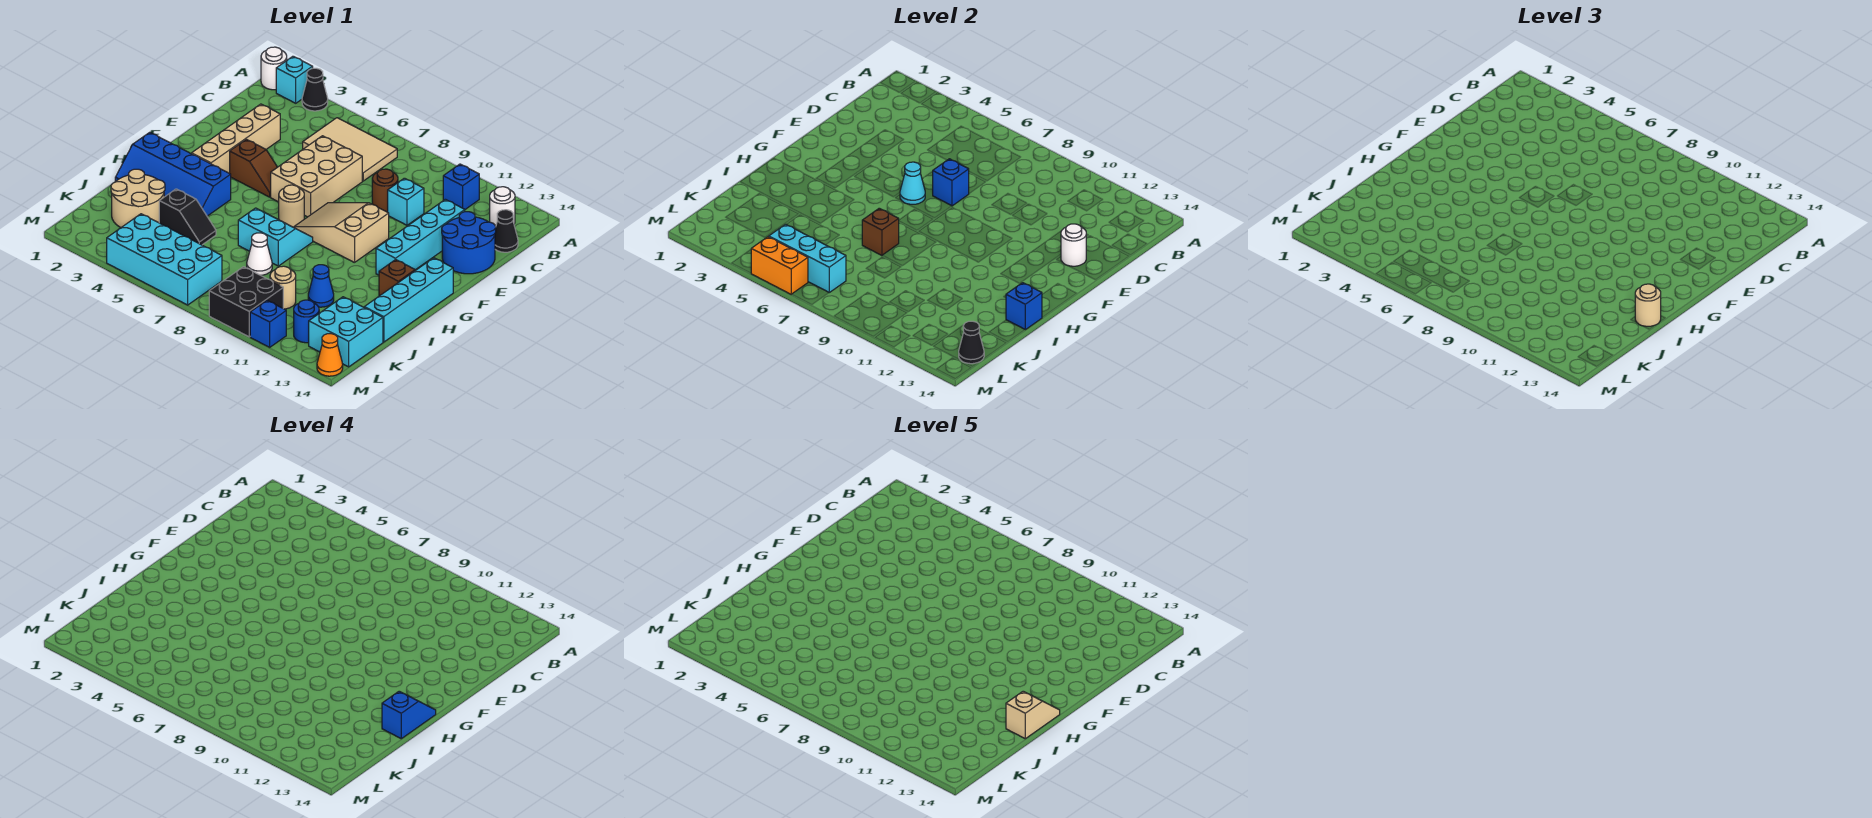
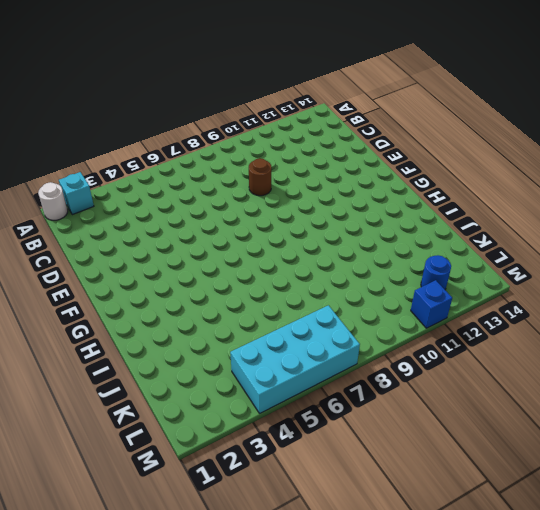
none -> black 1x1 cone [302,68,328,111]
none -> tan 2x3 tile [303,118,397,181]
none -> blue 1x1 brick [443,164,479,209]
none -> white 1x1 round brick [490,187,515,226]

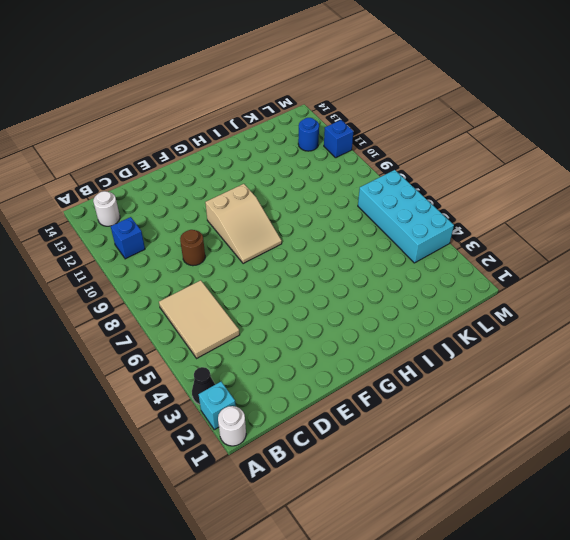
none -> black 1x1 cone [495,210,518,252]
none -> tan 1x4 brick [192,104,280,173]
none -> tan 2x3 brick [271,136,362,217]
none -> cyan 1x1 brick [388,178,424,225]

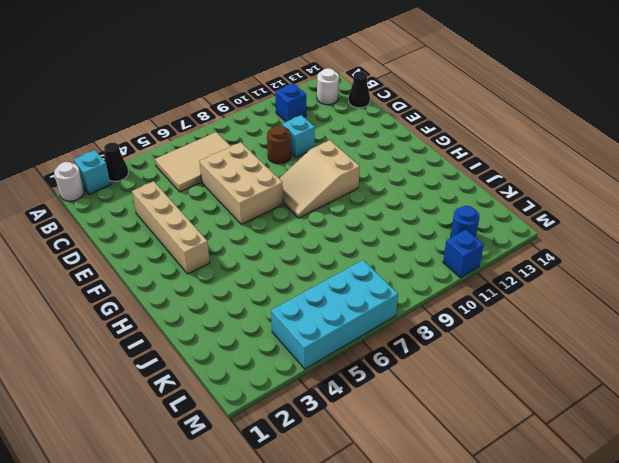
none -> cyan 1x4 brick [376,199,465,275]
none -> blue 2x2 round brick [442,212,496,274]
none -> brown 1x2 slope [230,139,277,197]
none -> tan 1x1 round brick [279,185,304,228]

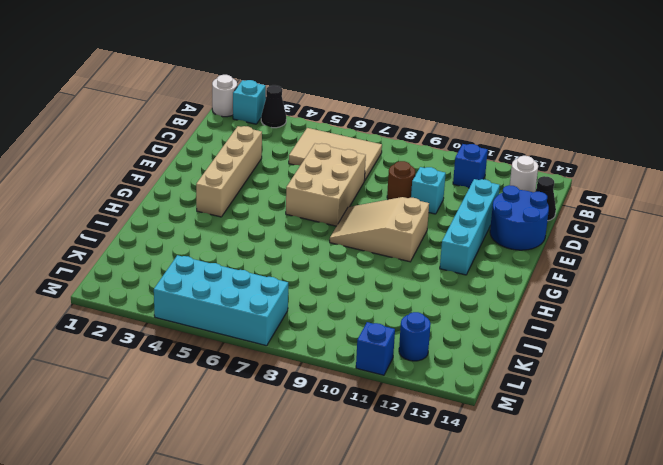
none -> brown 1x2 slope [230,139,277,197]
none -> tan 1x1 round brick [279,185,304,228]
none -> cyan 1x4 brick [364,258,453,342]
none -> blue 2x4 slope [115,132,231,216]

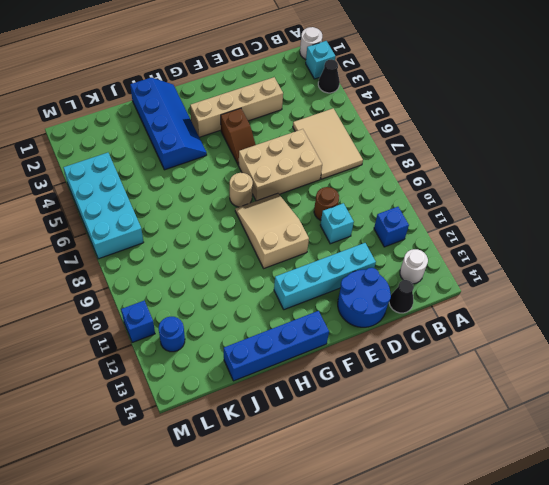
blue 1x4 brick [224,311,329,381] -> cyan 1x4 brick [364,258,453,342]
blue 2x4 slope [130,78,207,170] -> blue 2x4 slope turned to [115,132,231,216]
none -> cyan 2x2 slope [238,208,313,266]
none -> brown 1x1 brick [379,260,415,296]
none -> tan 2x2 round brick [111,169,165,227]
none -> black 1x2 slope [159,189,216,245]

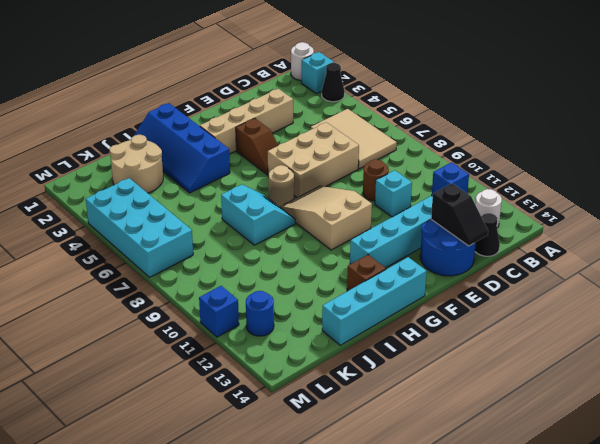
black 1x2 slope [431,183,488,246] -> black 1x2 slope moved to [159,189,216,245]
none -> white 1x1 cone [247,233,272,275]
none -> blue 1x1 cone [308,265,334,307]
none -> tan 1x1 round brick [270,266,296,309]
none -> cyan 2x2 brick [309,297,383,367]

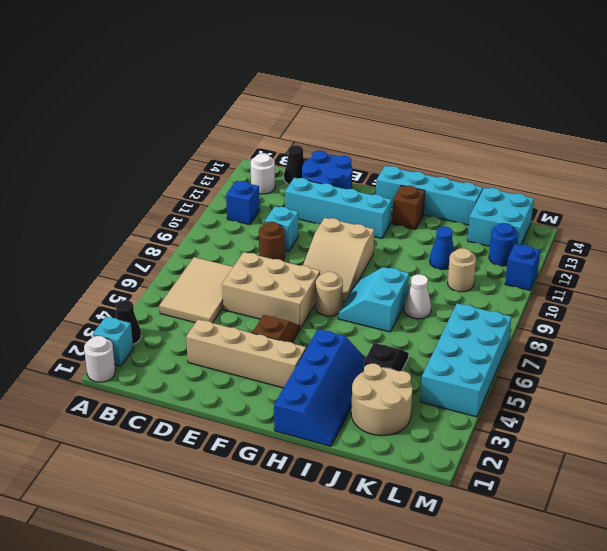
none -> black 2x2 brick [209,267,283,337]
none -> orange 1x1 cone [317,334,343,376]
none -> blue 1x1 brick [933,159,969,206]
none -> white 1x1 round brick [1061,224,1086,266]

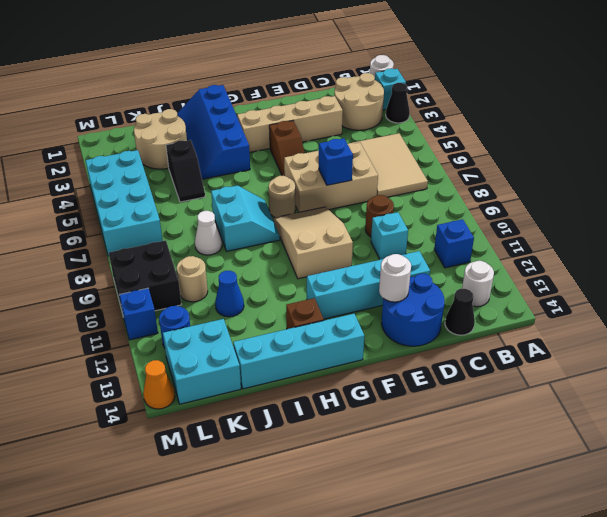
tan 2x2 round brick [334,73,384,130] -> none
none -> cyan 1x1 cone [900,162,925,204]
none -> brown 1x1 brick [862,208,899,255]
none -> blue 1x1 brick [1006,283,1042,330]
none -> cyan 1x3 brick [769,224,846,292]

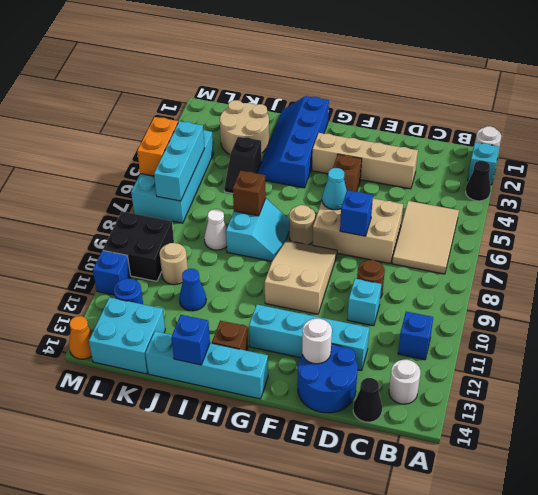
none -> black 1x1 cone [959,321,984,364]
none -> tan 1x1 round brick [1635,284,1661,326]
none -> blue 1x2 slope [382,691,436,739]
none -> tan 1x2 slope [1006,691,1060,739]

